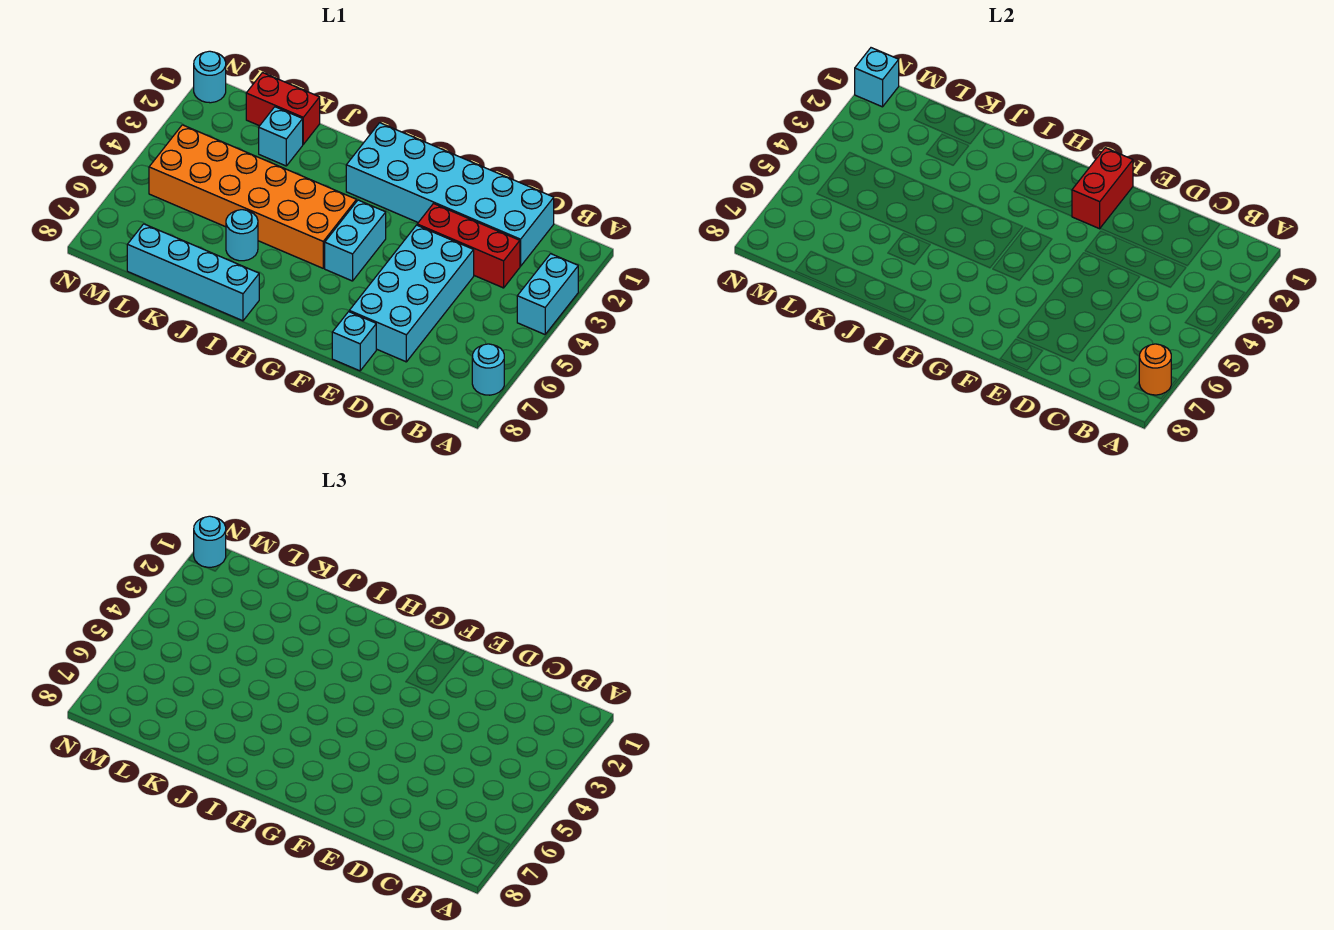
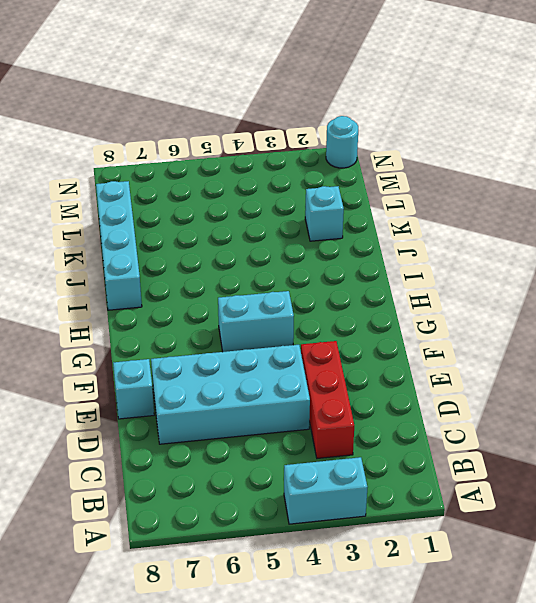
none -> cyan 1x1 round brick [472,344,504,395]
none -> cyan 2x6 brick [346,123,554,266]
none -> orange 2x6 brick [149,125,356,268]

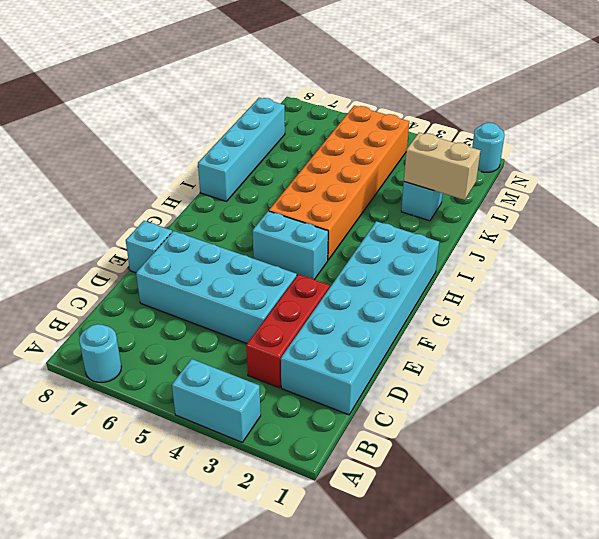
tan 1x2 brick [404,133,480,200] -> none
none -> cyan 1x1 round brick [226,210,258,261]
none -> red 1x2 brick [246,73,320,144]
none -> orange 1x1 round brick [1139,344,1171,395]

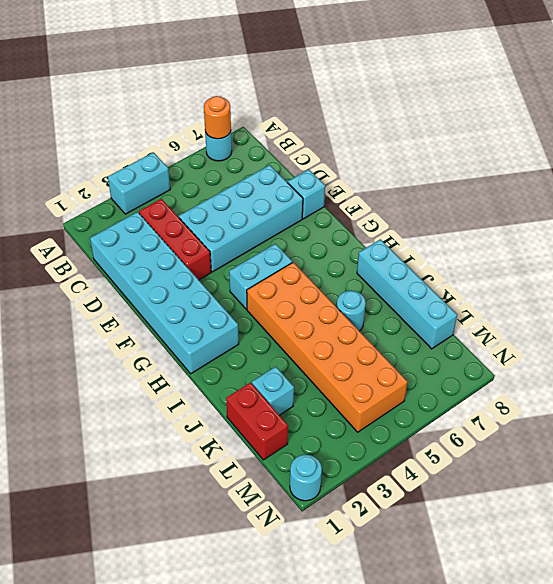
none -> red 1x2 brick [1072,148,1133,229]
none -> cyan 1x1 brick [855,48,899,107]
none -> cyan 1x1 round brick [194,516,226,567]

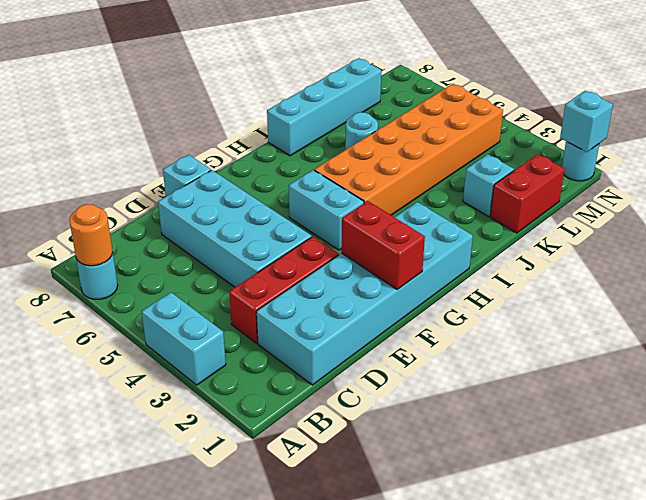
none -> cyan 1x1 round brick [194,516,226,567]

